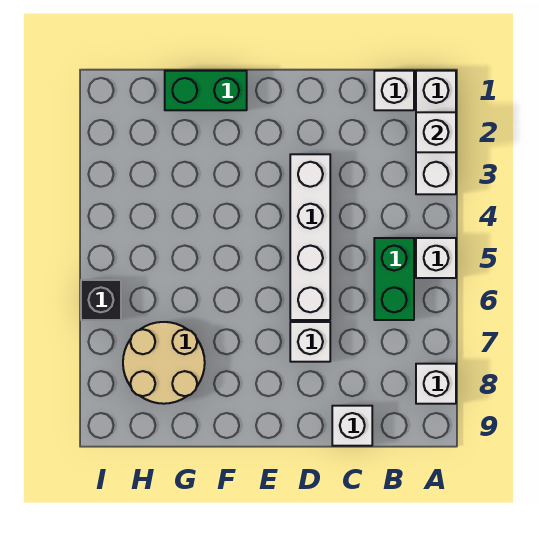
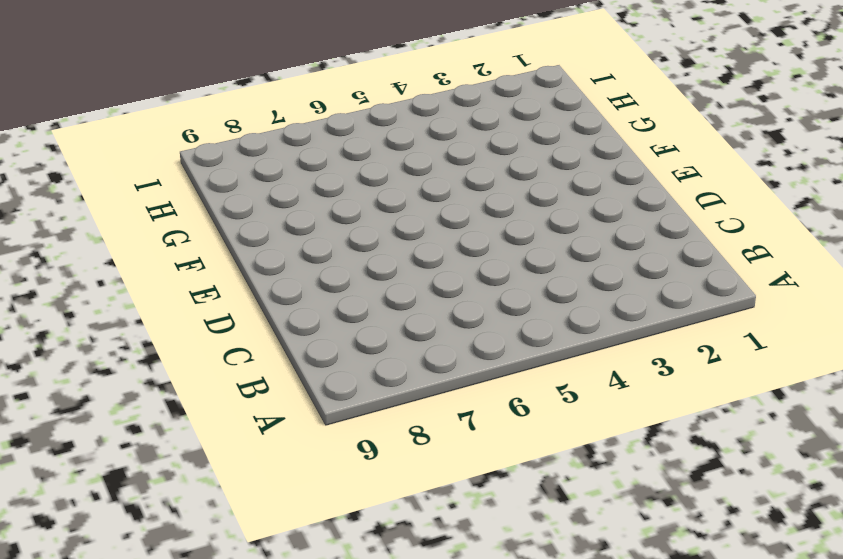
none -> white 1x3 brick [416,71,456,194]
none -> white 1x1 brick [416,238,456,278]
none -> white 1x1 brick [416,364,456,404]

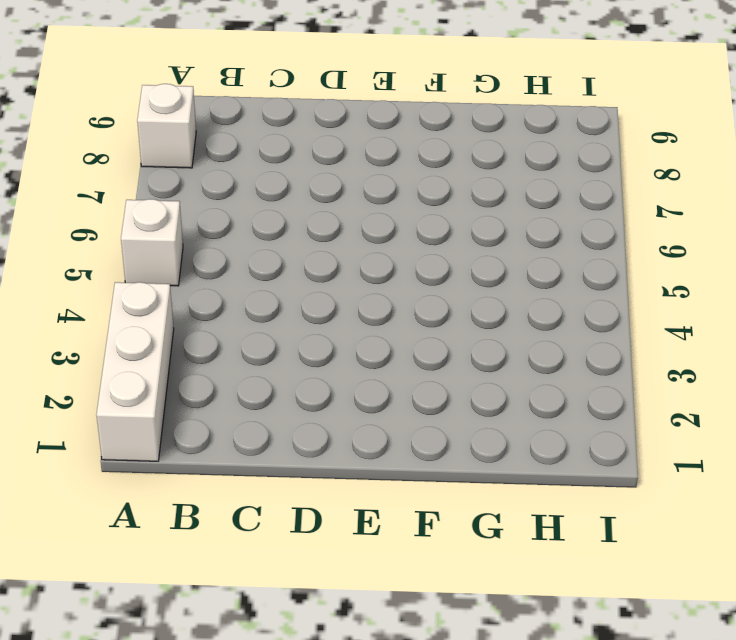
none -> white 1x1 brick [374,71,414,110]
none -> green 1x2 brick [374,238,414,320]
none -> white 1x1 brick [332,406,372,446]

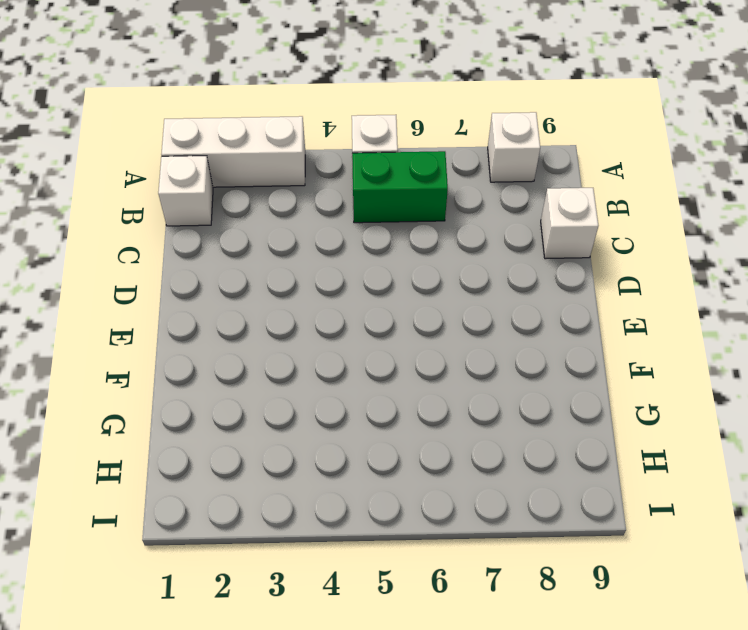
none -> white 1x4 brick [290,154,330,320]
none -> white 1x1 brick [290,322,330,362]
none -> green 1x2 brick [165,71,247,110]

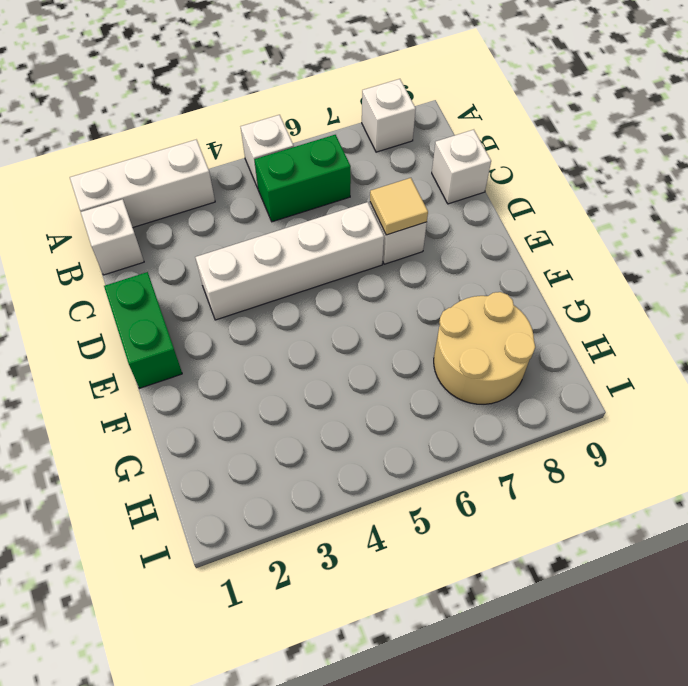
green 1x2 brick [104,272,182,388] -> green 1x2 brick moved to [165,71,247,110]
tan 1x1 tile [370,178,428,235] -> none
none -> black 1x1 brick [81,280,121,320]
none -> white 1x1 brick [416,112,456,152]

